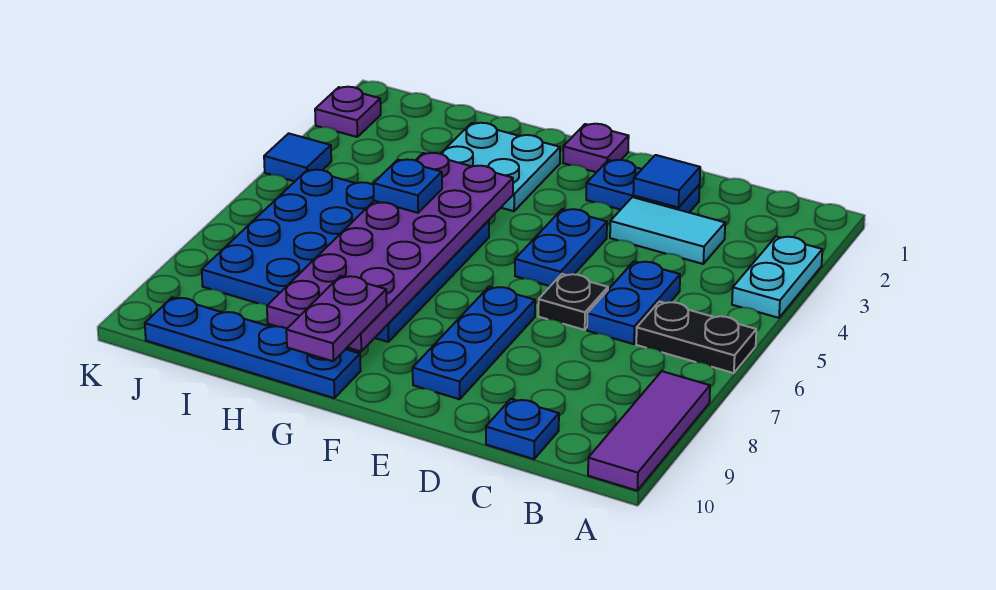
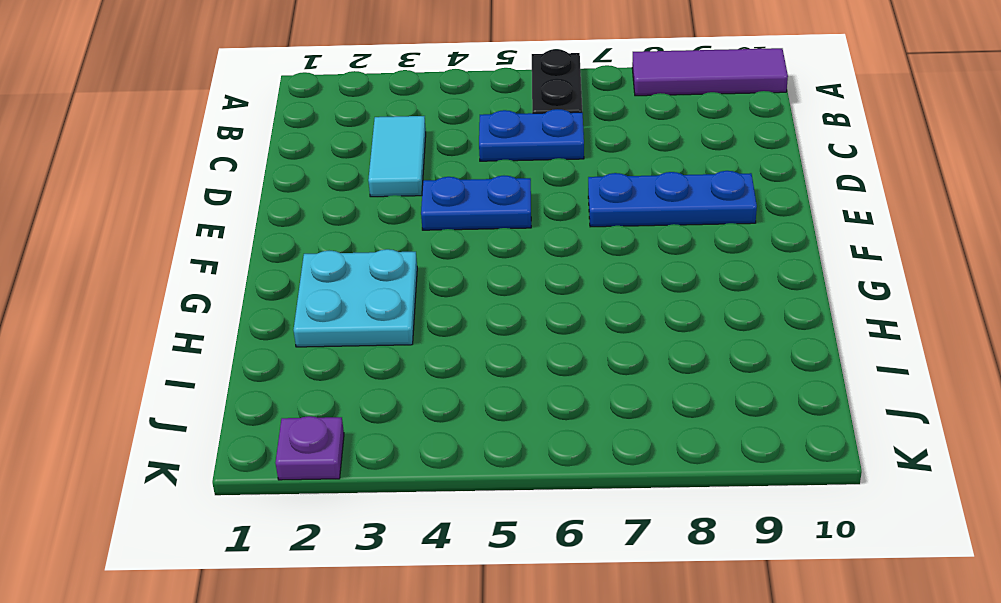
none -> cyan 1x2 plate [732,236,822,318]
none -> blue 1x1 plate [486,399,559,459]
none -> blue 1x2 plate [586,160,700,212]

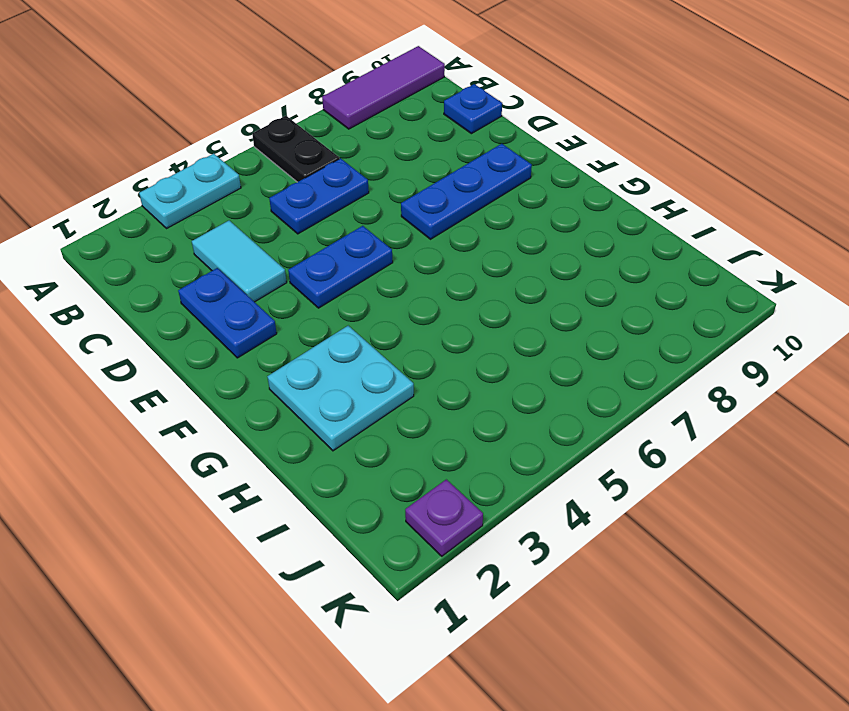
none -> black 1x1 plate [538,274,608,330]
none -> purple 1x1 plate [563,124,629,172]
none -> blue 4x4 plate [202,170,489,342]

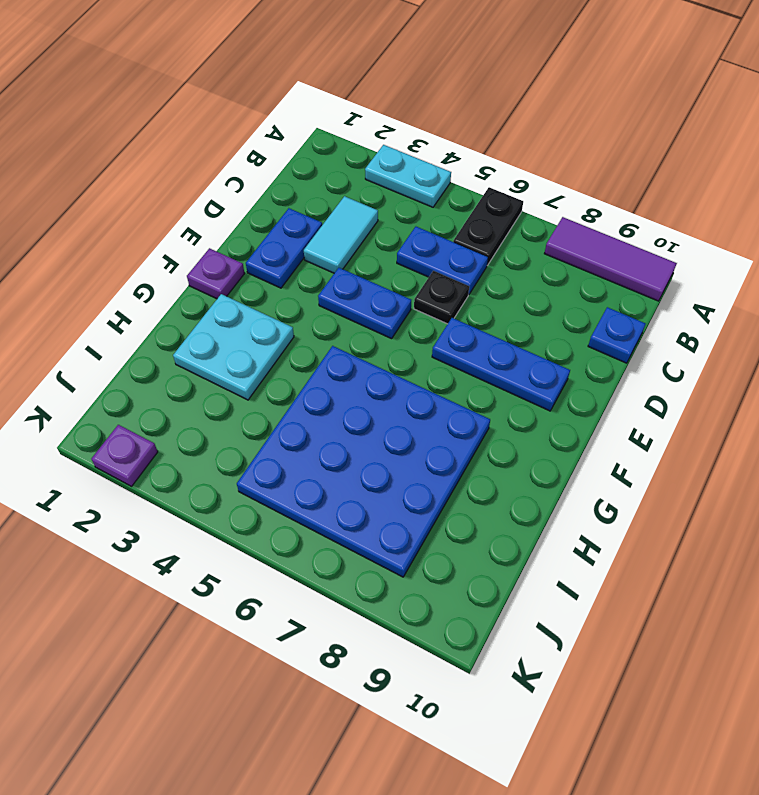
none -> blue 1x4 plate [145,297,361,398]
none -> blue 1x1 tile [264,133,331,181]
none -> blue 1x1 tile [633,155,700,207]

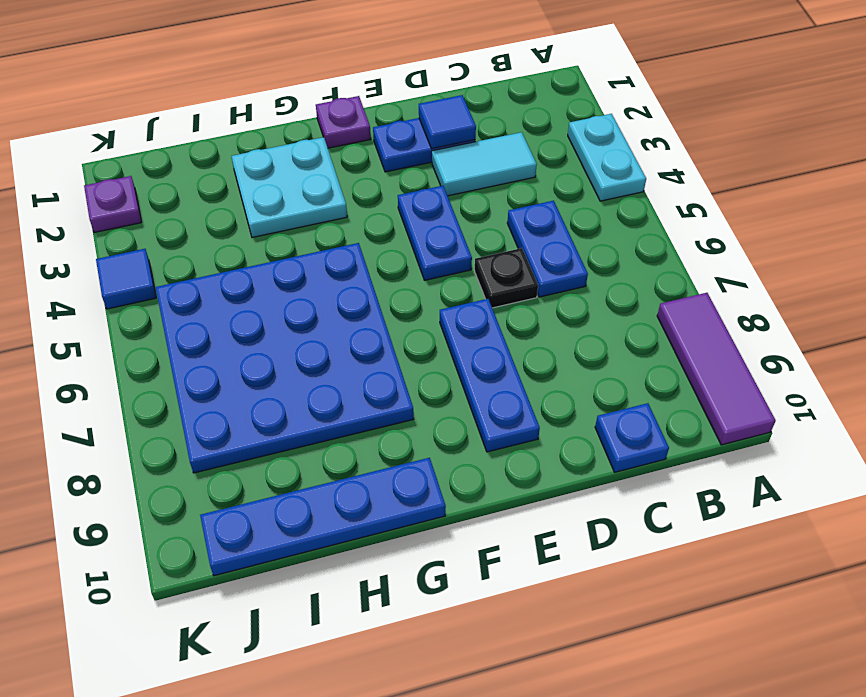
none -> black 1x2 plate [636,302,756,373]
none -> purple 2x6 plate [267,153,513,351]
none -> purple 1x2 plate [286,276,387,361]

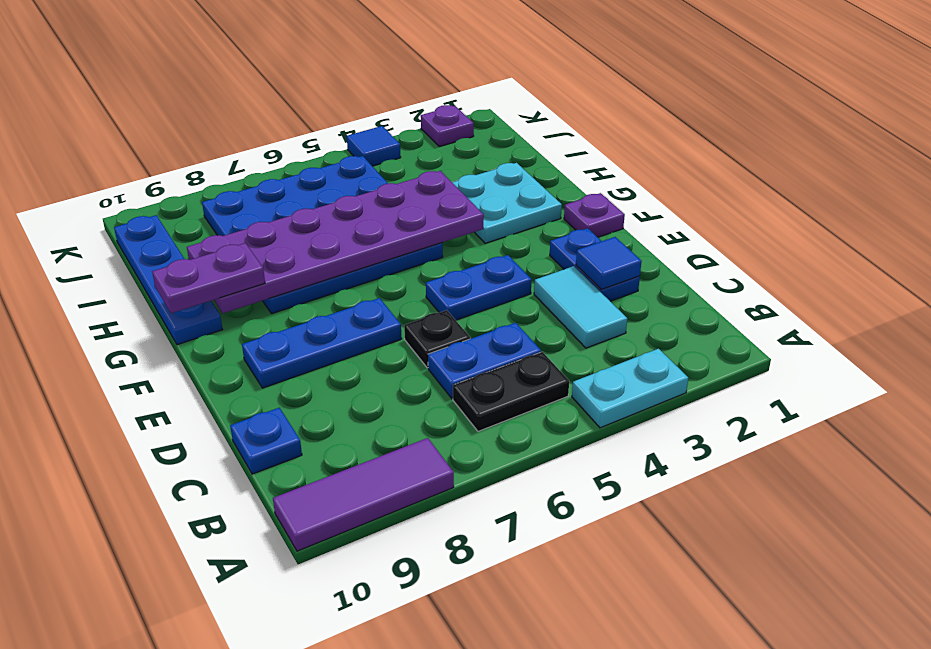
black 1x2 plate [453,352,569,431] -> black 1x2 plate turned to [636,302,756,373]
none -> blue 1x1 plate [373,159,442,213]

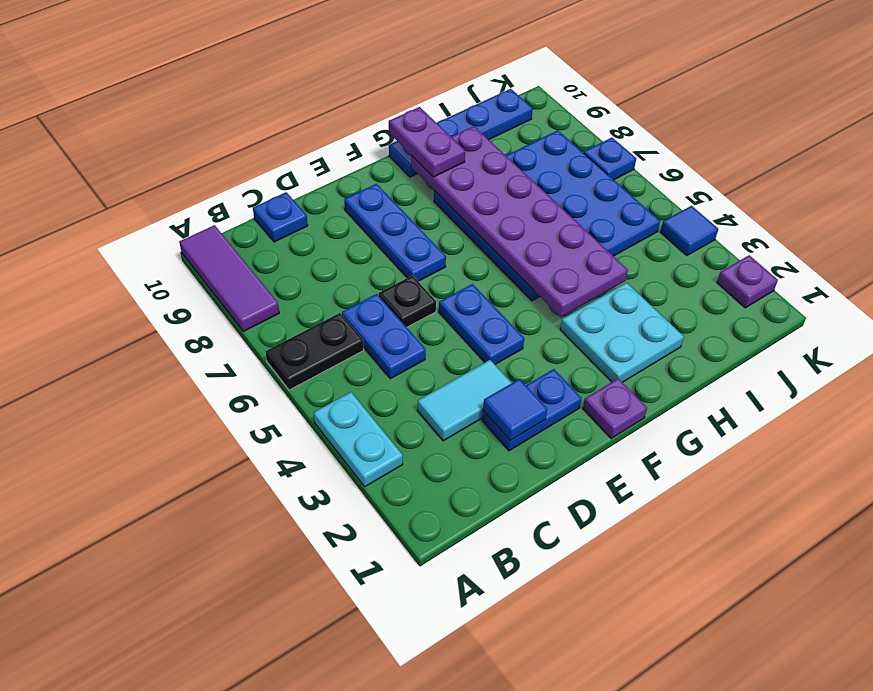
blue 1x1 plate [584,138,636,180] -> blue 1x1 plate moved to [373,159,442,213]

